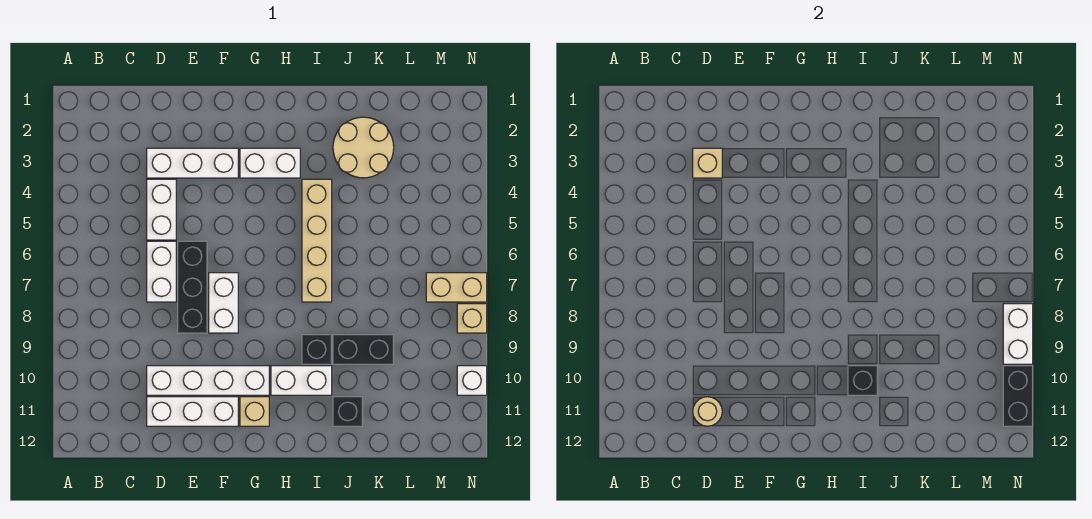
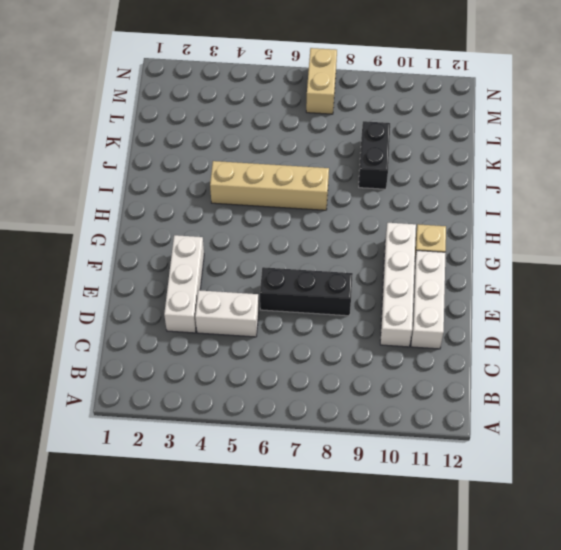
none -> white 1x2 brick [147,241,176,302]
none -> white 1x2 brick [209,273,238,333]
none -> white 1x2 brick [240,148,300,178]

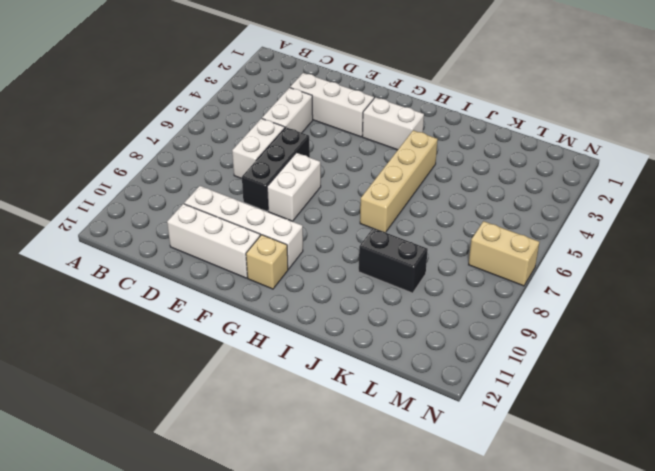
none -> white 1x2 brick [271,366,332,395]
none -> black 1x1 brick [302,335,332,364]
none -> tan 2x2 round brick [333,117,394,178]

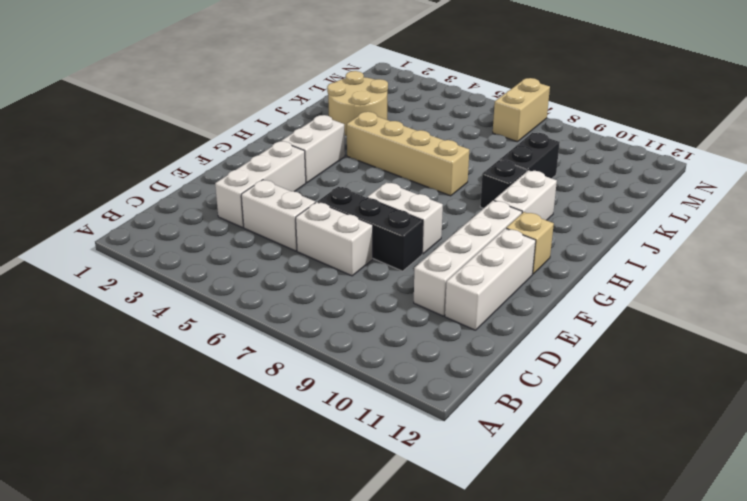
none -> black 1x1 brick [333,397,363,426]
none -> tan 1x1 brick [457,304,487,333]
none -> white 1x1 brick [457,366,487,395]

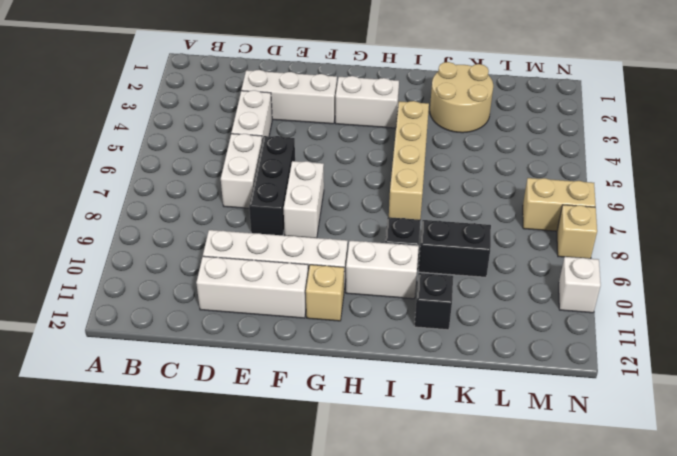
none -> tan 1x1 brick [693,148,722,178]
none -> tan 1x1 round brick [693,397,722,426]
none -> black 1x1 brick [848,366,878,395]

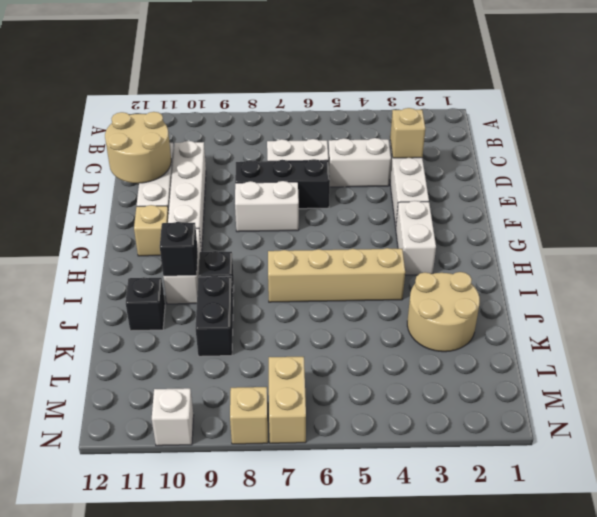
tan 2x2 round brick [105,112,171,183] -> tan 1x1 round brick [693,397,722,426]
none -> white 1x2 brick [1003,304,1033,364]
none -> black 1x2 brick [1003,366,1033,426]

